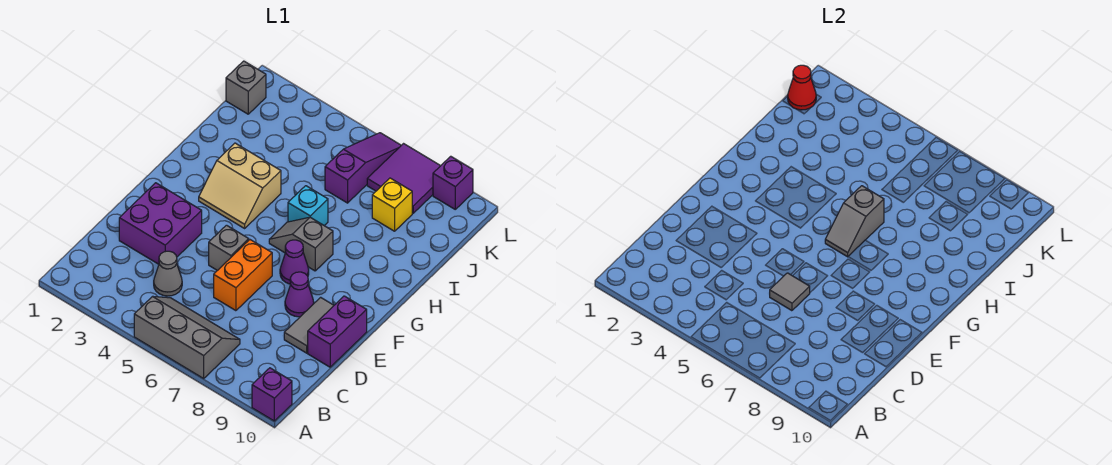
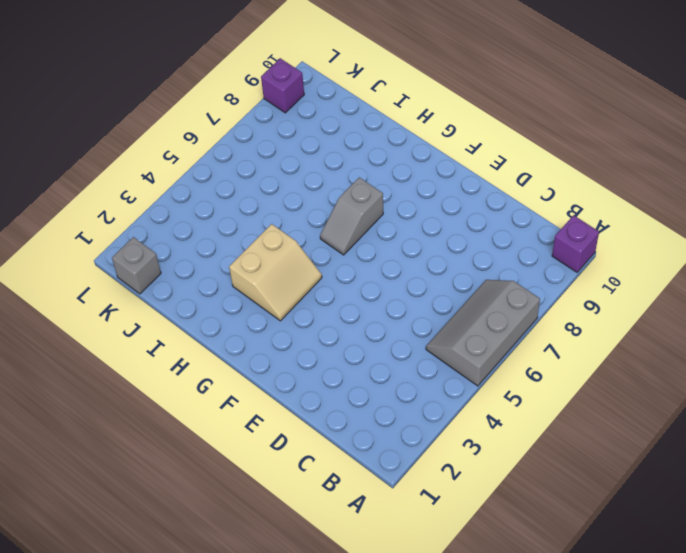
none -> grey 1x1 cone [154,251,182,296]
none -> purple 2x2 brick [119,183,202,264]
none -> orange 1x2 brick [214,240,272,311]

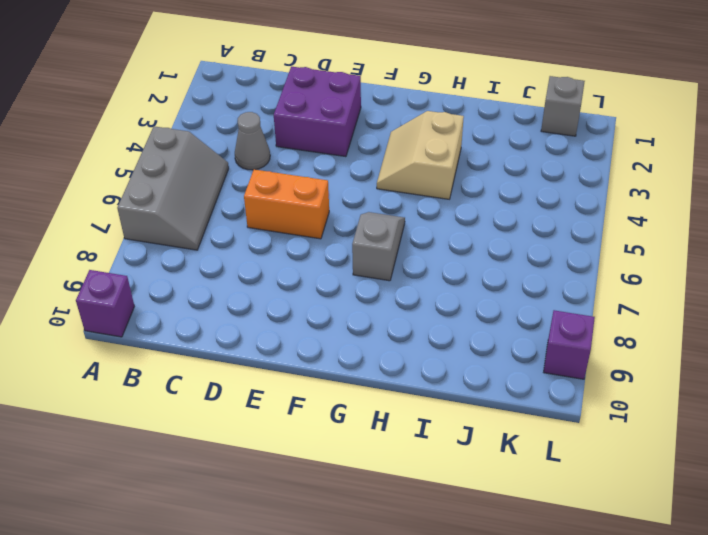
none -> grey 1x2 tile [284,297,334,353]
none -> purple 1x2 brick [308,296,367,367]
none -> grey 1x1 brick [209,225,249,271]

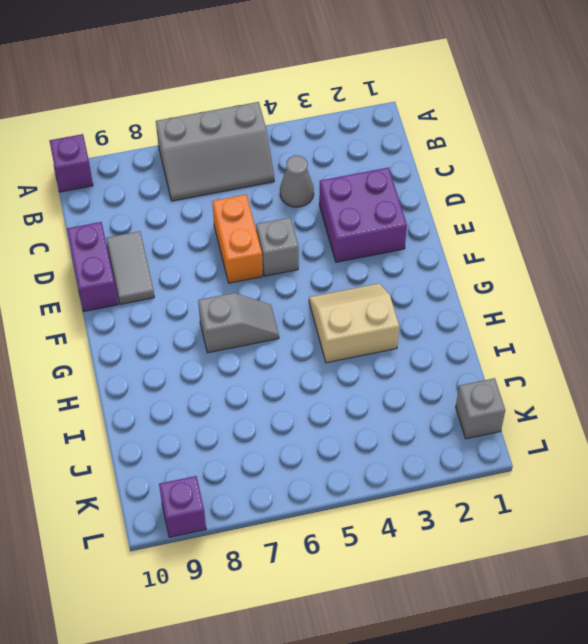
none -> purple 1x1 cone [285,272,314,317]
none -> purple 1x1 cone [280,240,309,284]
none -> cyan 1x1 brick [288,186,328,225]

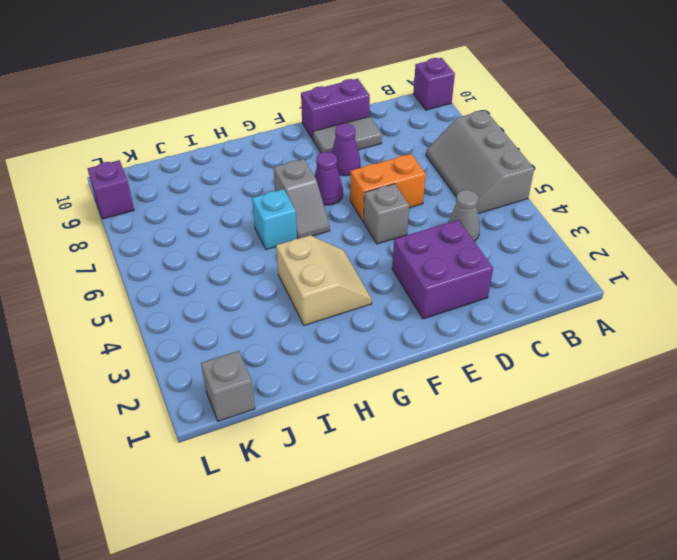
none -> purple 1x3 slope [325,133,401,203]
none -> yellow 1x1 brick [372,178,412,231]
none -> purple 2x2 tile [367,144,440,213]

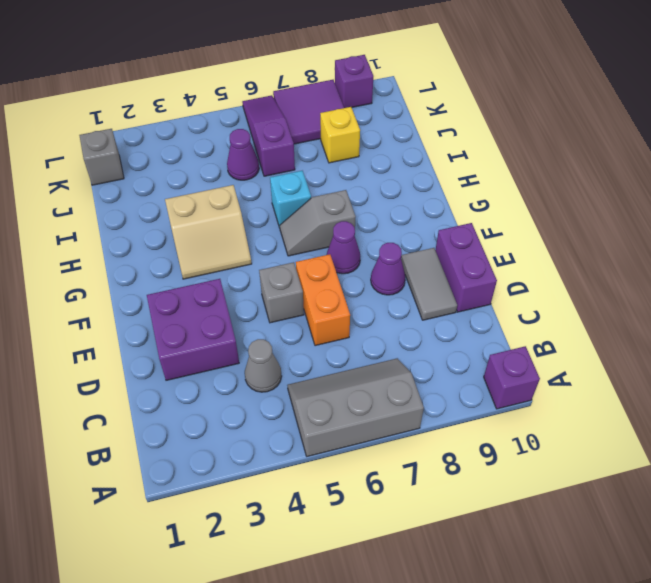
purple 1x1 cone [227,129,259,180] -> none
none -> grey 1x1 tile [770,273,810,311]
none -> grey 1x2 slope [825,186,884,257]
none -> red 1x1 cone [788,65,816,110]

